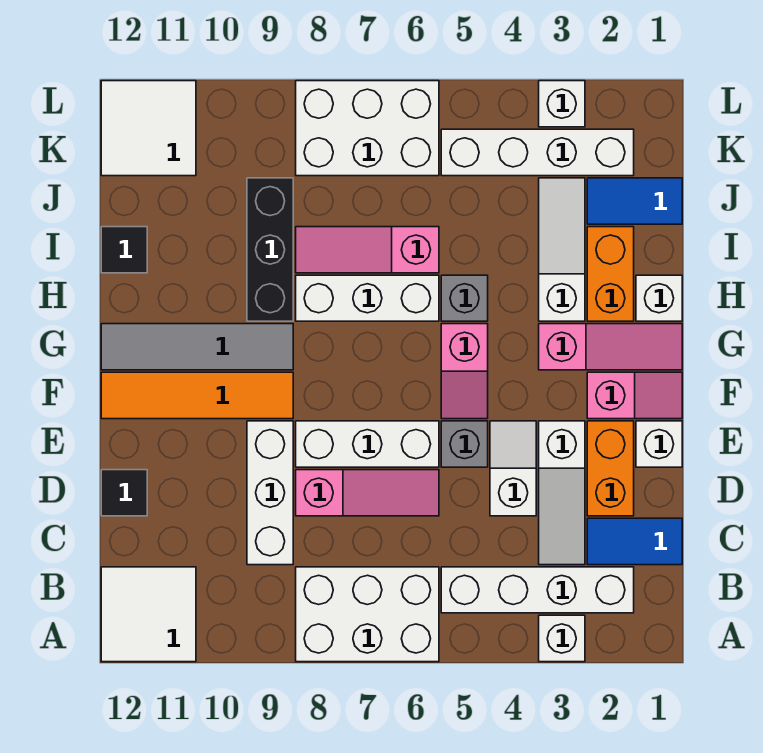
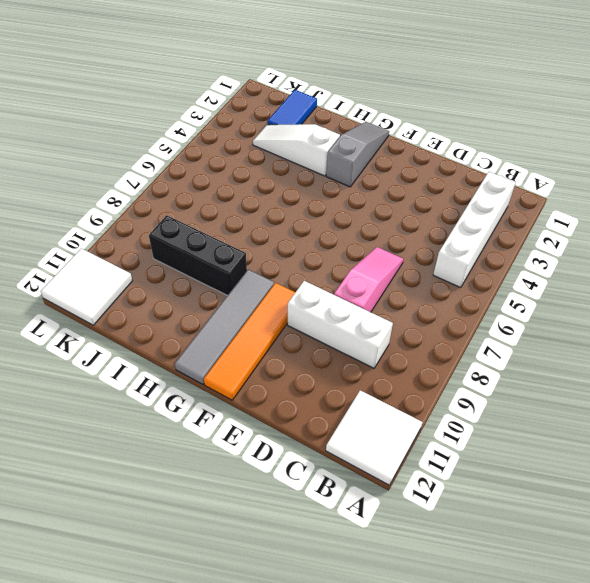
grey 1x3 slope [326,122,389,187] -> pink 1x3 slope [539,324,682,370]
none -> white 1x1 brick [539,615,585,662]
none -> white 2x3 brick [296,567,439,662]
none -> blue 1x2 tile [587,518,682,565]
none -> white 1x3 slope [539,421,585,565]

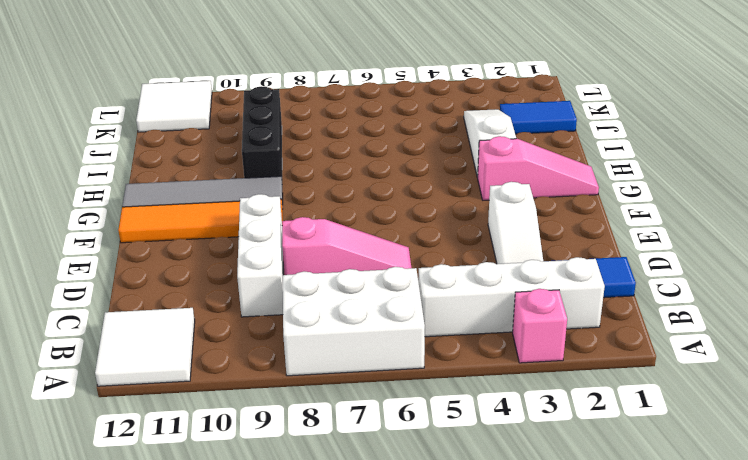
pink 1x1 brick [513,289,567,363] -> white 1x1 brick [539,615,585,662]
none -> orange 1x2 brick [587,421,634,516]
none -> white 1x2 slope [490,421,536,516]
none -> black 1x1 tile [101,470,147,516]
none -> white 1x1 brick [636,421,682,467]

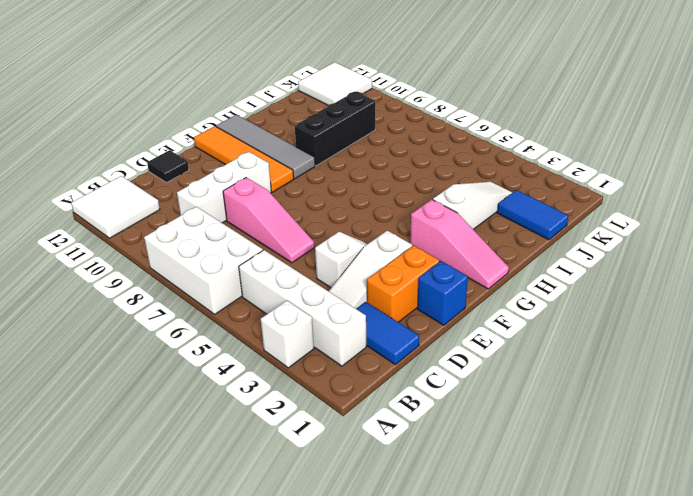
blue 1x1 brick [417,261,468,325] -> white 1x1 brick [636,421,682,467]
none -> grey 1x1 brick [441,421,488,467]
none -> white 1x3 brick [296,421,439,467]
none -> pink 1x2 slope [587,372,682,419]
none -> pink 1x2 slope [441,324,488,419]

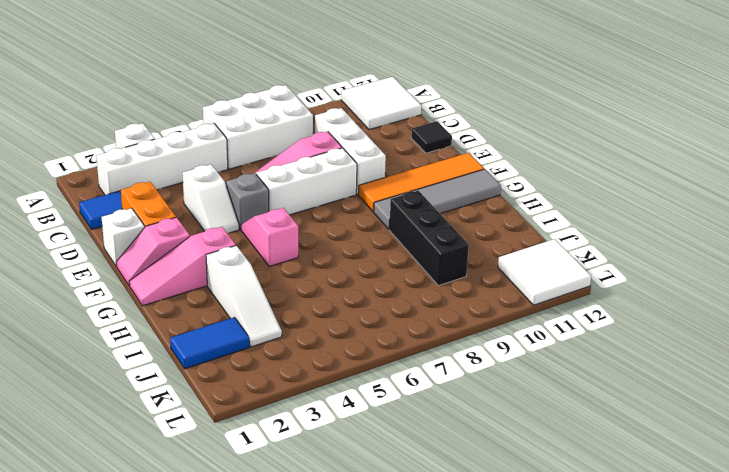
none -> white 1x3 slope [539,421,585,565]
none -> white 1x1 brick [636,275,682,321]
none -> orange 1x2 brick [587,227,634,321]
none -> grey 1x1 brick [441,275,488,321]

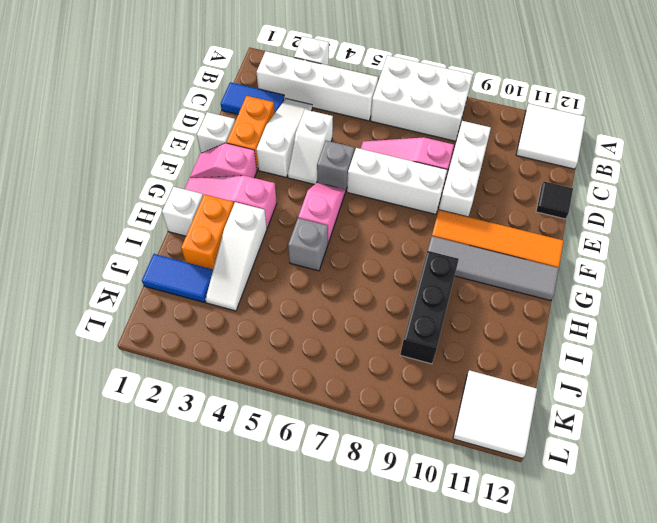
none -> white 1x3 brick [296,275,439,321]
none -> pink 1x3 slope [296,227,439,273]
none -> black 1x1 tile [101,227,147,273]
none -> white 1x4 brick [441,129,634,176]

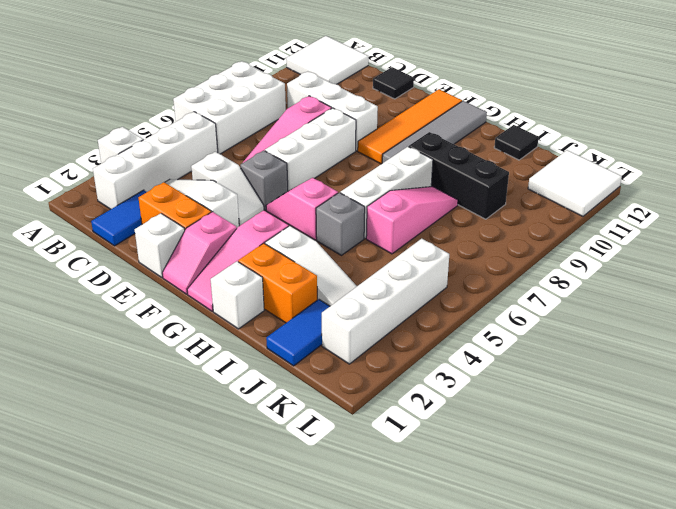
none -> white 2x3 brick [296,81,439,176]
none -> white 1x1 brick [539,81,585,127]

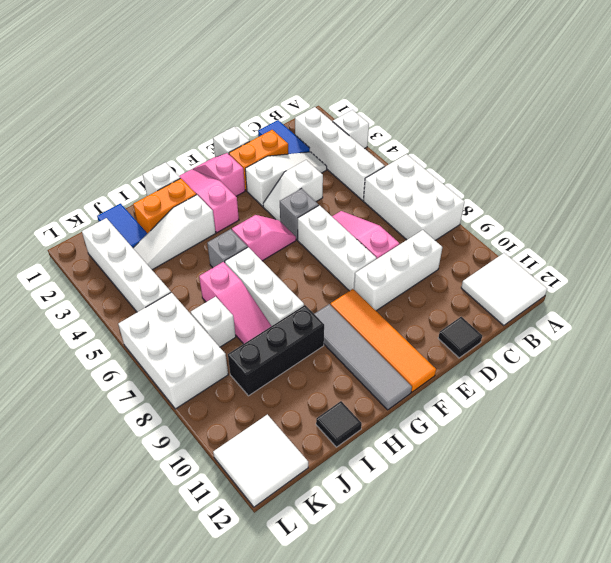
white 1x1 brick [191,297,236,347] -> white 1x1 brick moved to [539,81,585,127]

